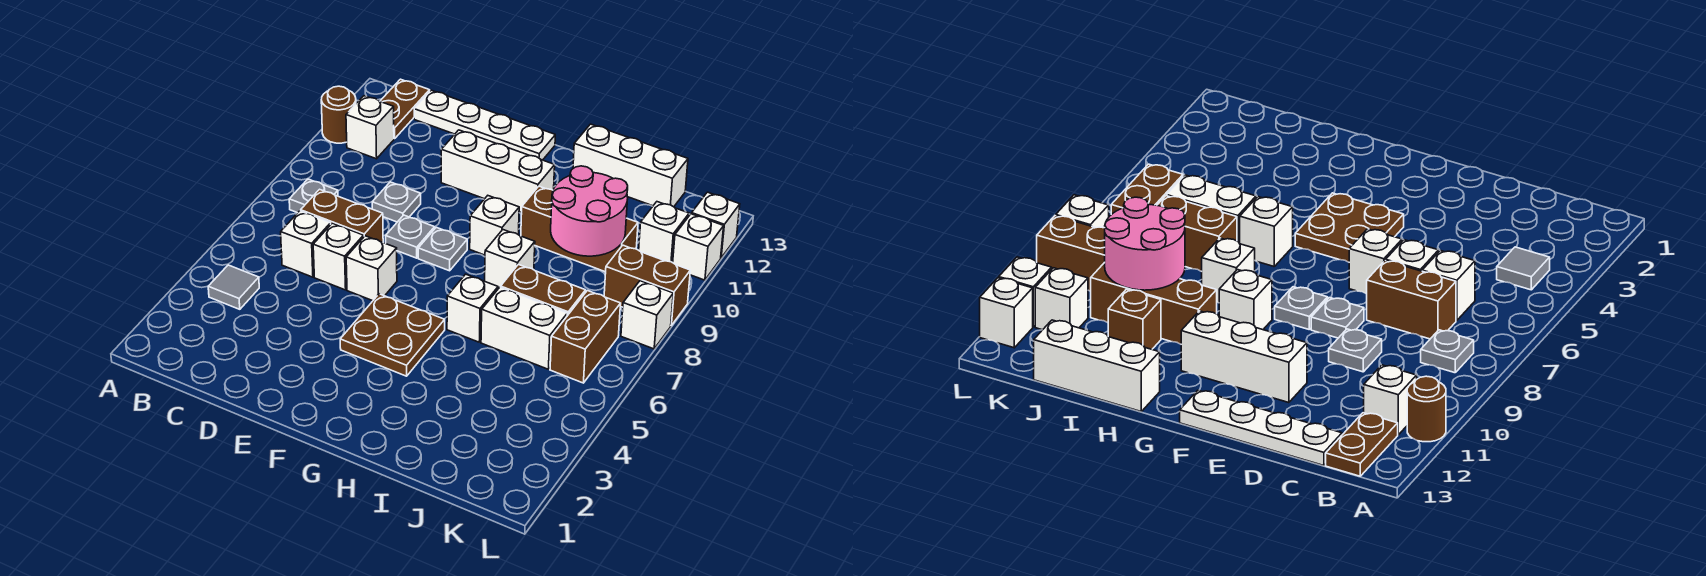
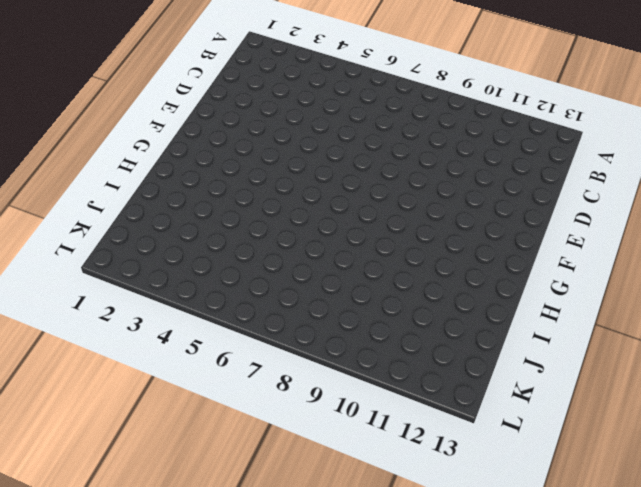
none -> brown 1x1 round brick [321,86,356,143]
none -> grey 1x1 tile [208,265,259,309]
none -> grey 1x1 plate [289,179,338,213]
none -> white 1x1 brick [346,96,394,159]

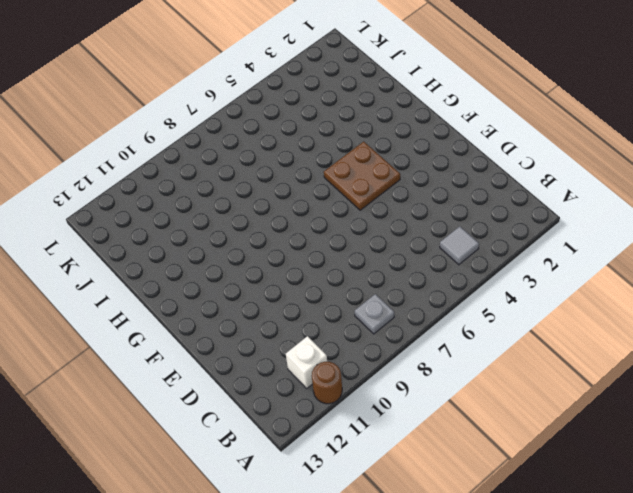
none -> brown 1x2 plate [380,79,430,139]
none -> white 1x1 brick [281,211,331,277]
none -> brown 1x2 brick [301,189,383,242]
none -> white 1x4 plate [414,90,555,160]

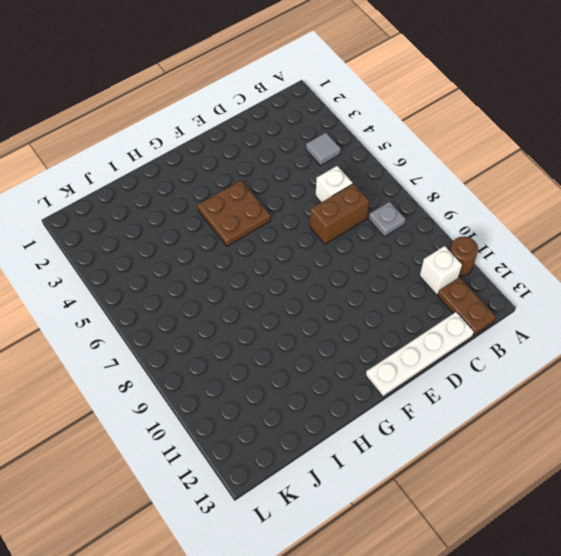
none -> white 1x1 brick [313,223,363,290]
none -> grey 1x1 plate [372,182,421,222]
none -> white 1x1 brick [346,236,397,301]
none -> grey 1x1 plate [386,215,435,258]

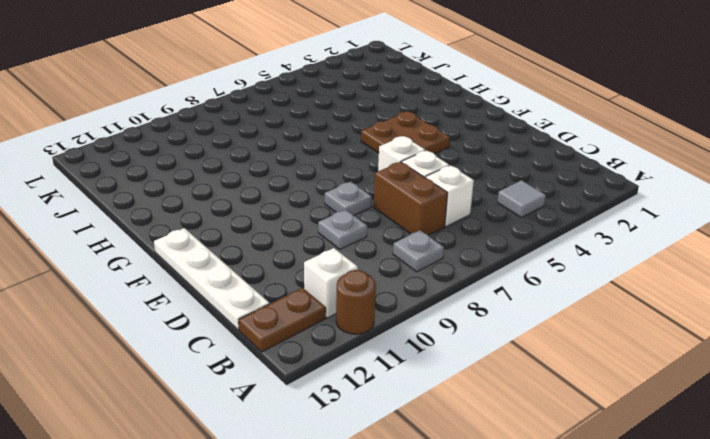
none -> white 1x3 brick [441,130,555,213]
none -> grey 1x1 plate [418,227,467,271]
none -> white 1x1 brick [470,196,519,255]
none -> white 1x1 brick [447,274,498,342]

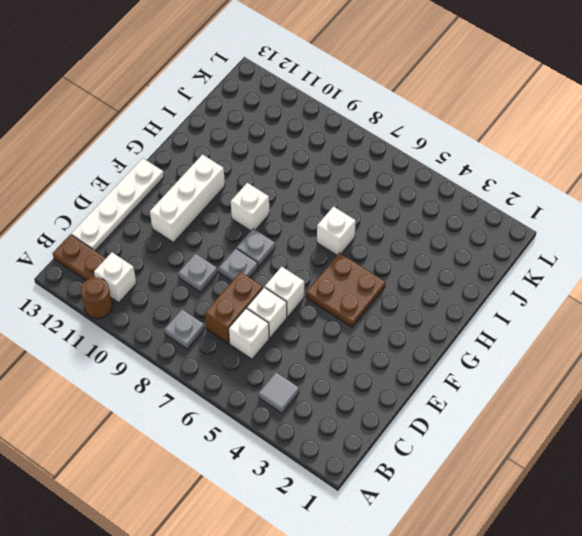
none -> white 1x1 brick [485,230,535,289]
none -> brown 1x3 brick [521,186,638,272]
none -> white 1x3 brick [573,124,688,207]
none -> white 1x2 brick [481,287,567,369]

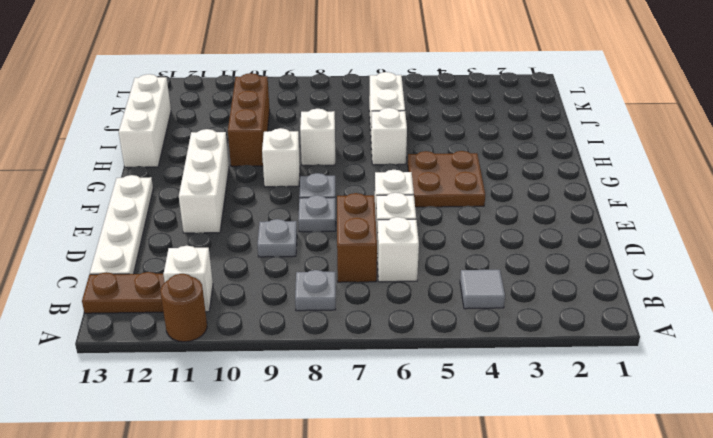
none -> brown 1x2 brick [501,265,586,316]
none -> brown 1x1 brick [1108,289,1161,349]
none -> brown 1x2 brick [550,291,621,383]
none -> brown 1x2 brick [604,245,690,325]

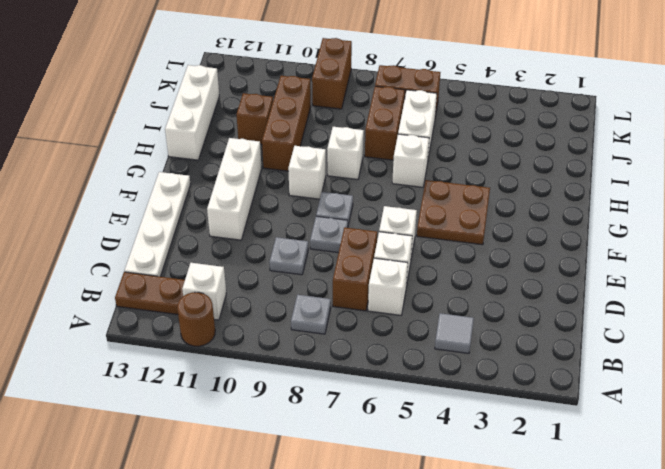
none -> white 1x1 brick [639,202,689,263]
none -> white 1x1 brick [621,281,673,349]
none -> white 1x1 brick [673,214,724,280]
none -> white 1x1 brick [692,192,740,258]

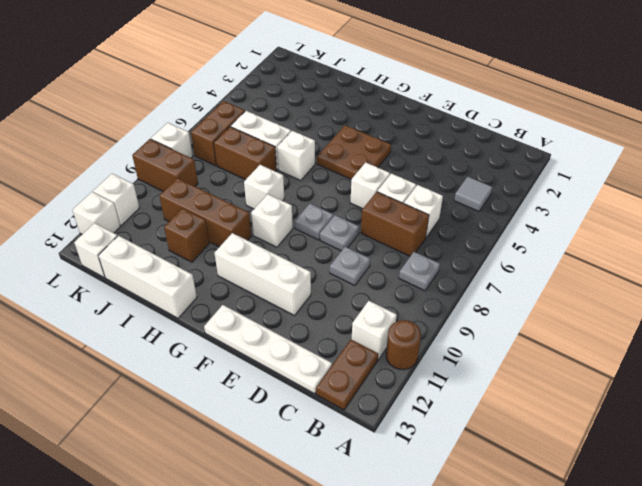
white 1x1 brick [74,223,117,278] -> white 1x1 brick moved to [639,202,689,263]
none -> pink 2x2 round brick [551,166,628,256]

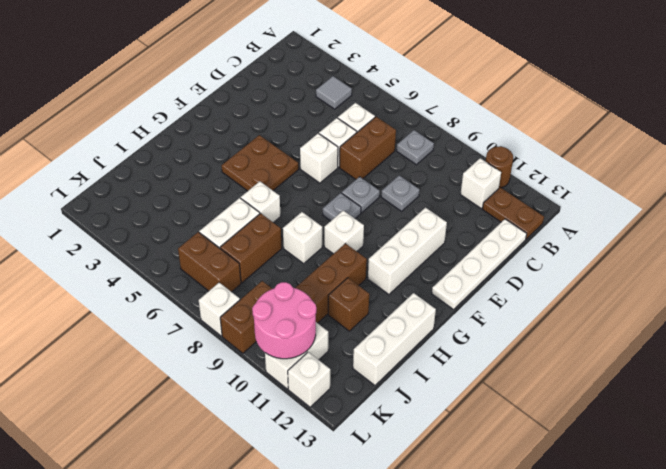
pink 2x2 round brick [252,282,316,359] -> pink 2x2 round brick moved to [551,166,628,256]

